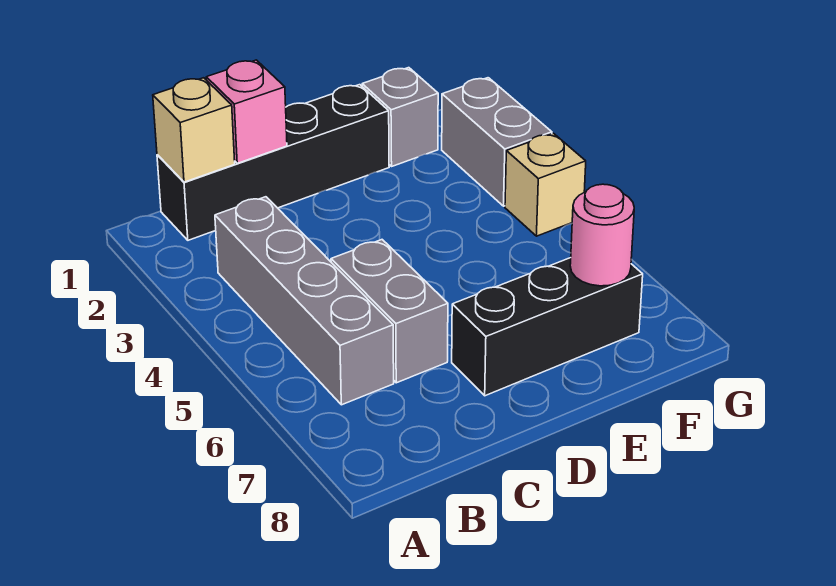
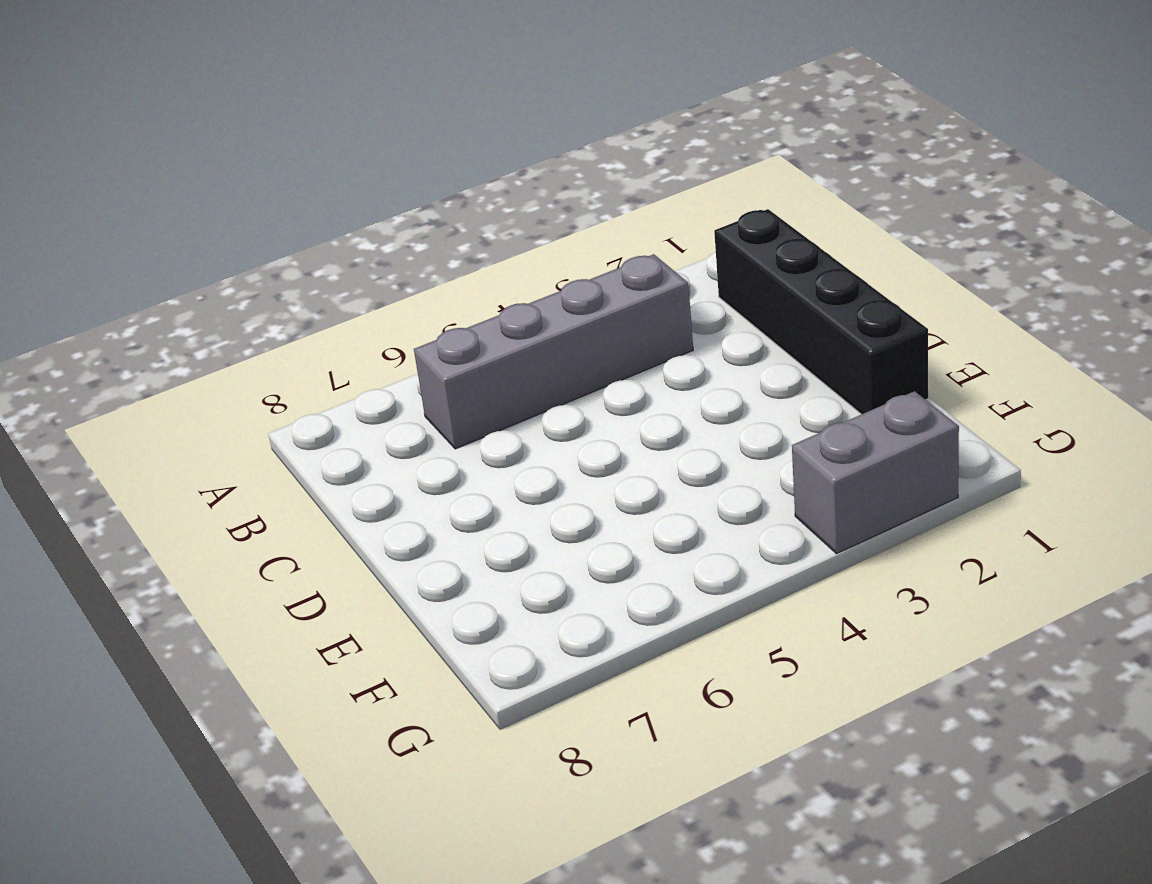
none -> grey 1x2 brick [331,240,448,383]
none -> black 1x3 brick [452,258,643,396]

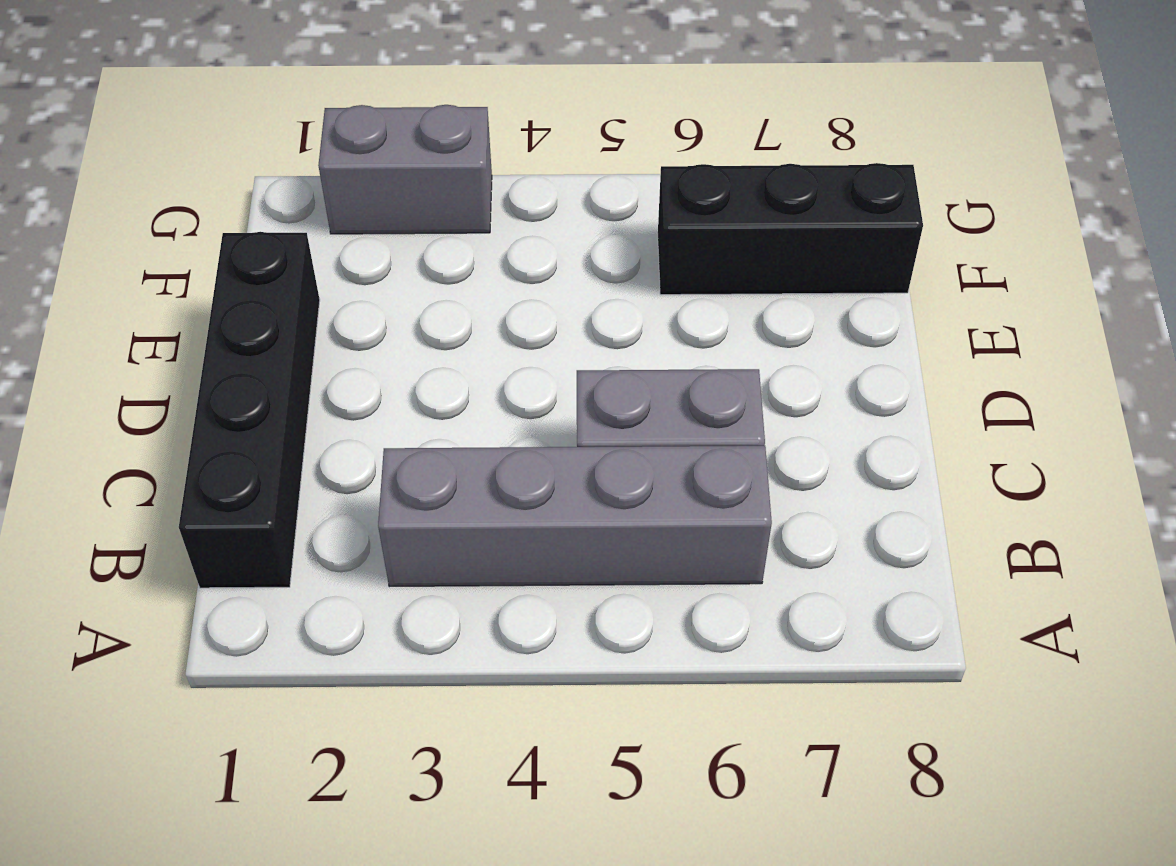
black 1x3 brick [658,163,923,295] -> black 1x3 brick turned to [452,258,643,396]
none -> grey 1x1 brick [362,68,438,166]
none -> tan 1x1 brick [505,133,586,236]

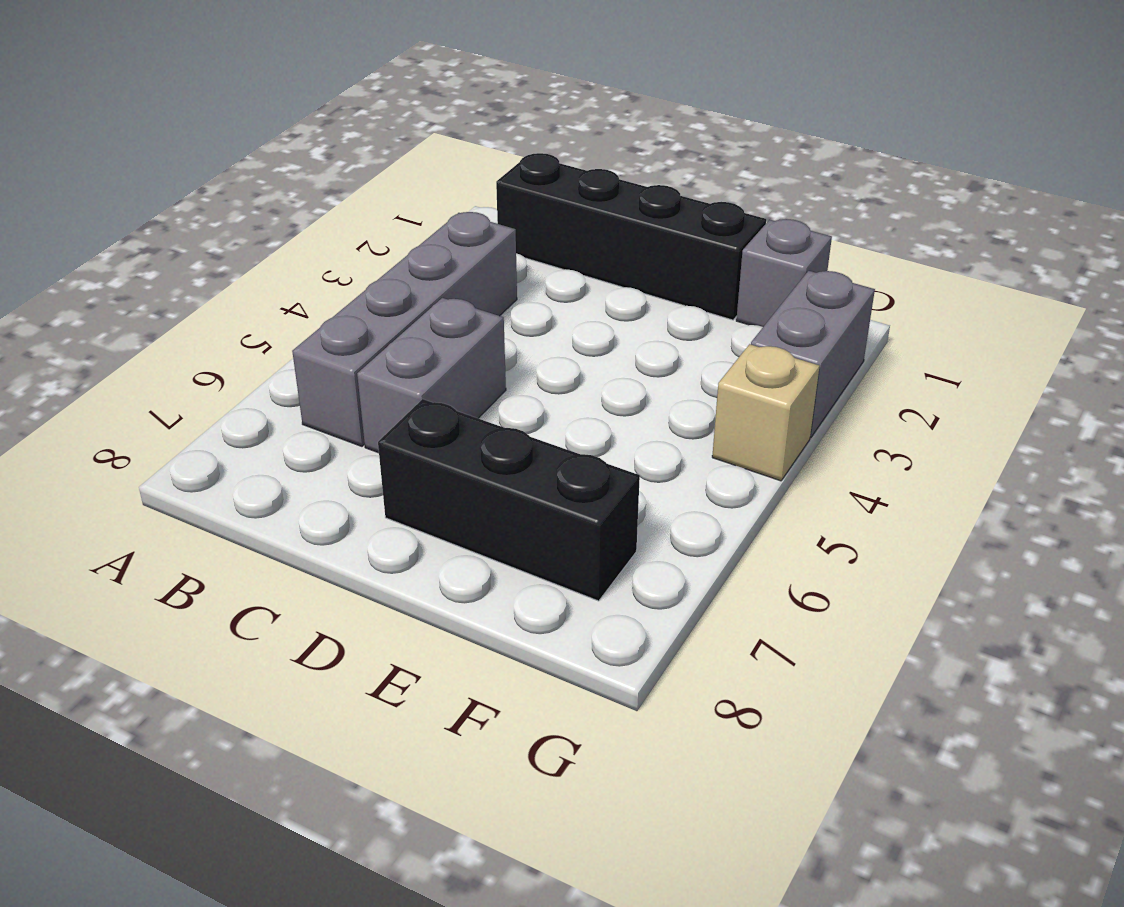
none -> tan 1x1 brick [153,78,235,182]
none -> pink 1x1 brick [206,60,287,163]

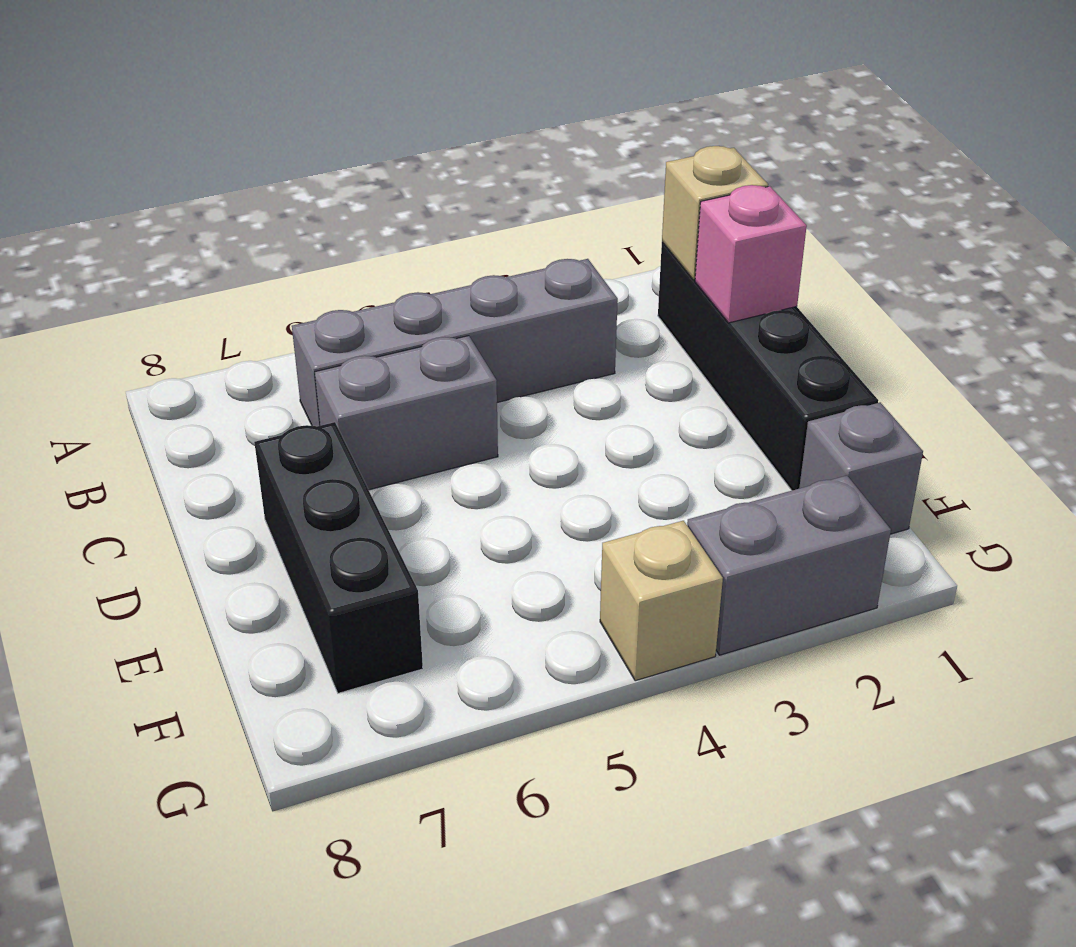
none -> pink 1x1 round brick [570,184,634,286]

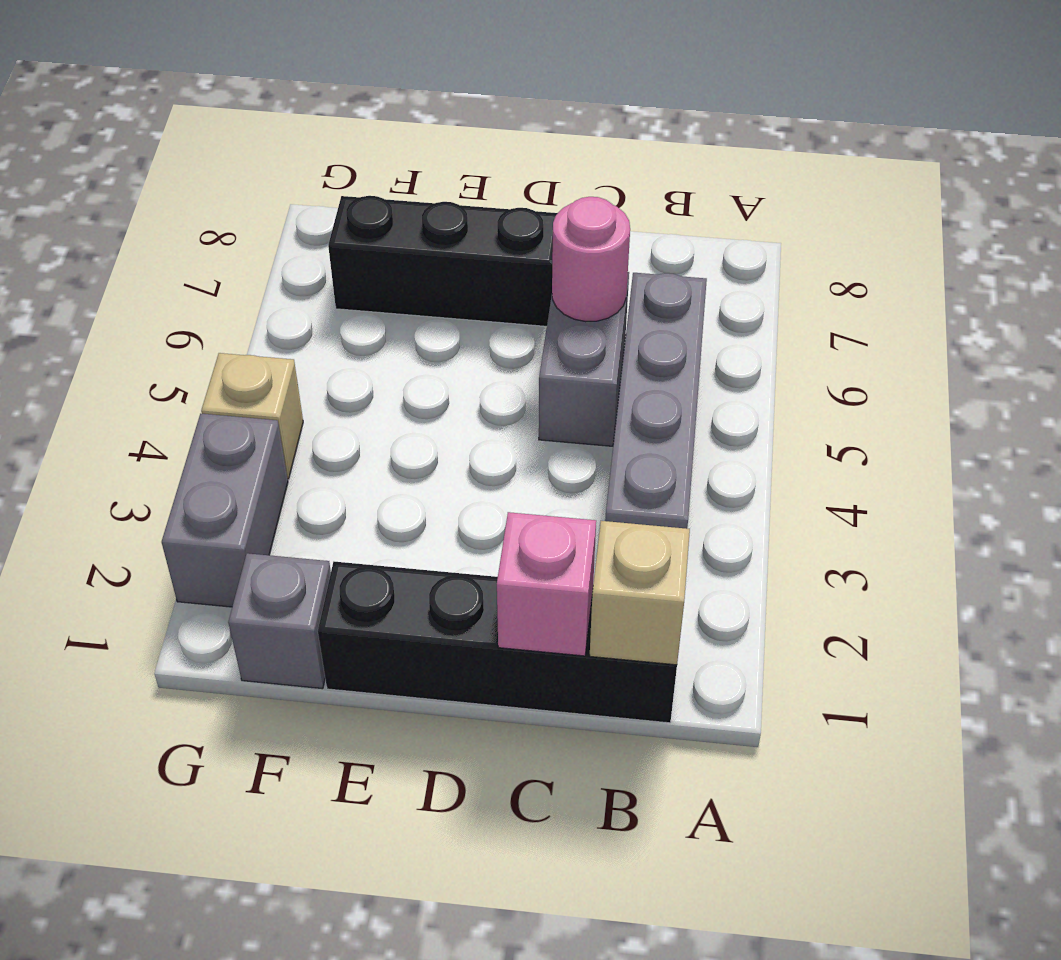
pink 1x1 round brick [552,197,630,322] -> pink 1x1 round brick moved to [570,184,634,286]

